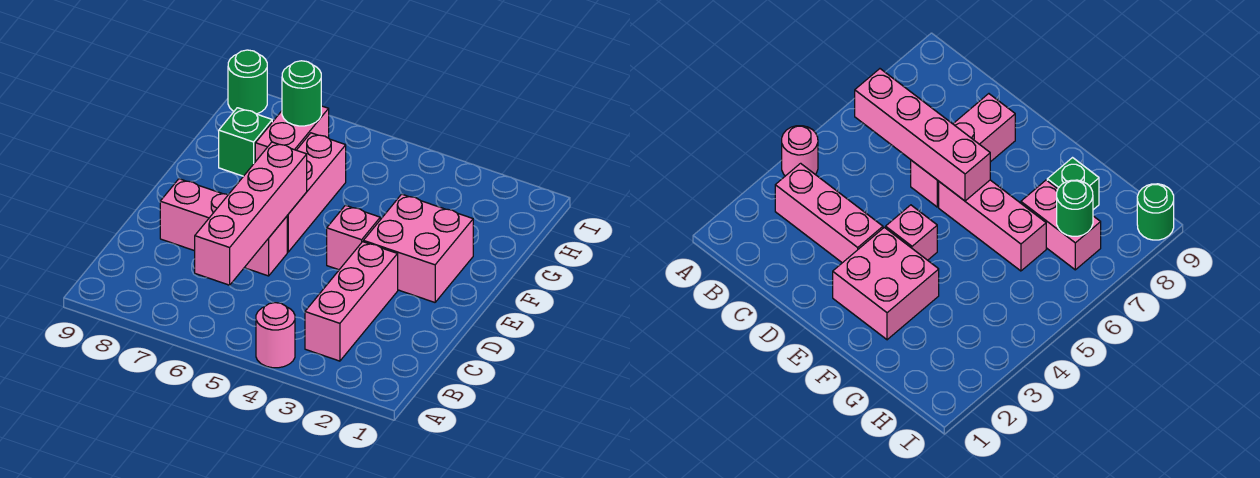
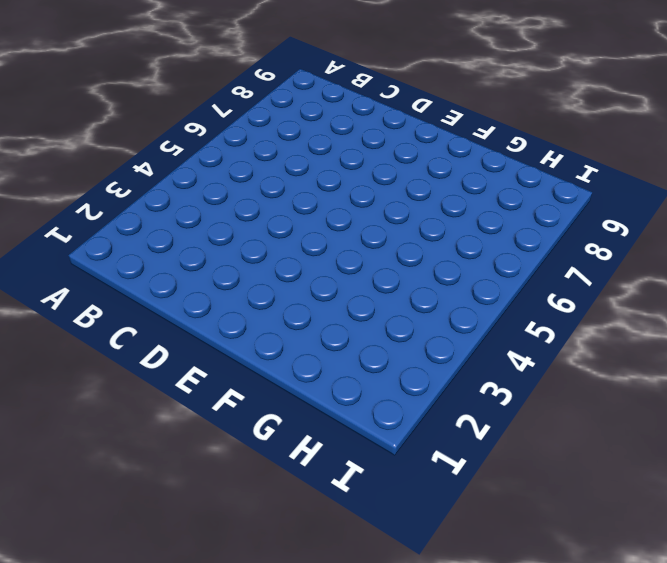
none -> pink 1x1 round brick [256,303,295,368]
none -> pink 1x3 brick [305,242,398,361]

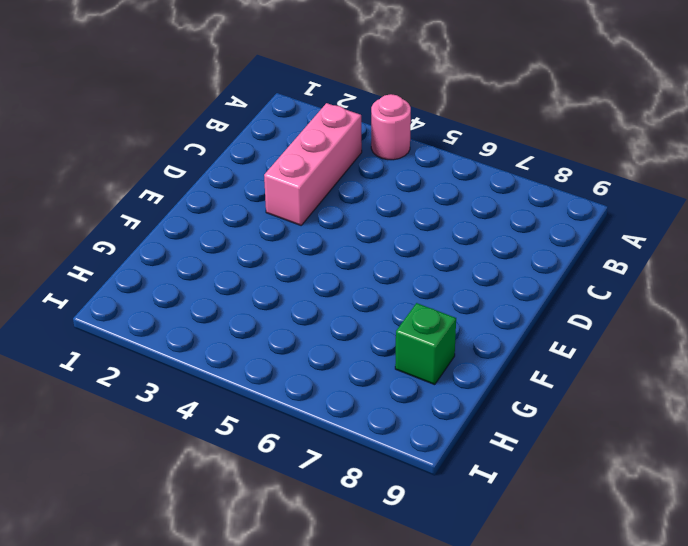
none -> pink 1x3 brick [160,179,287,276]
none -> pink 2x2 brick [363,194,473,302]

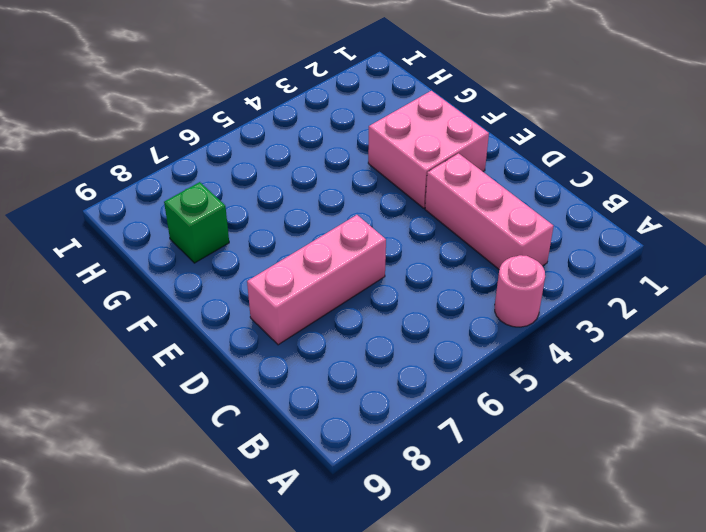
none -> pink 1x1 brick [327,205,380,270]
none -> pink 1x3 brick [287,133,346,252]

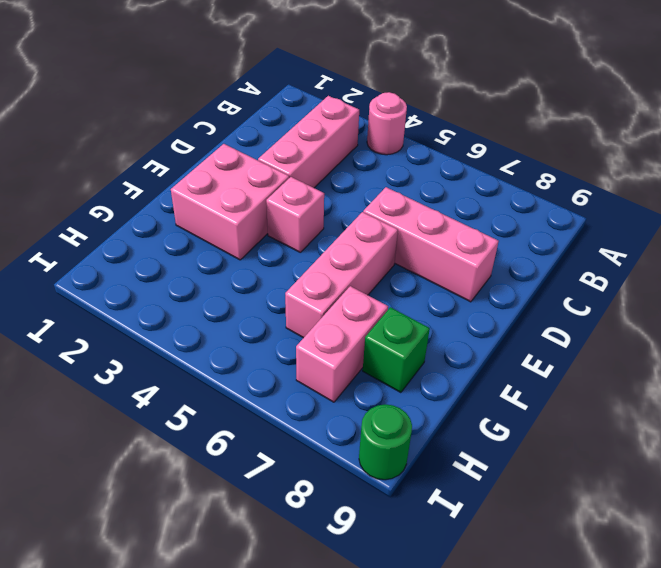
none -> pink 1x4 brick [195,142,307,285]
none -> green 1x1 round brick [282,61,321,126]

